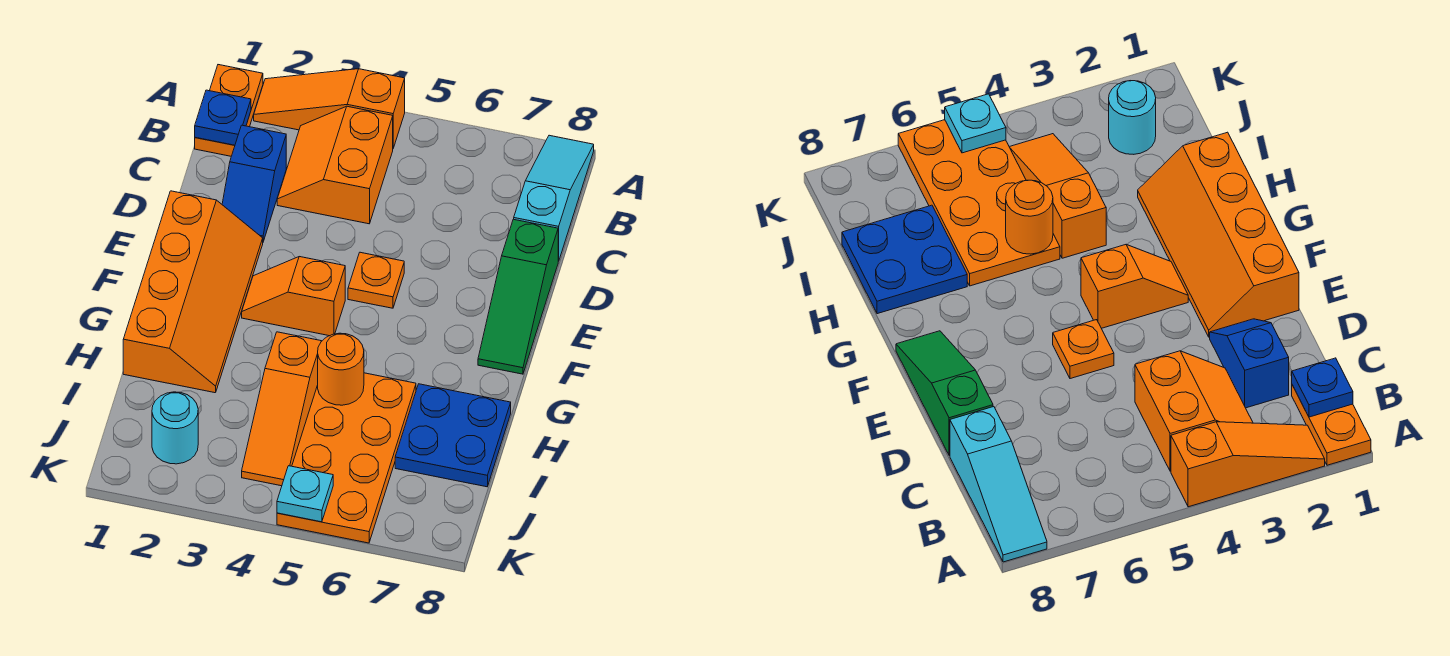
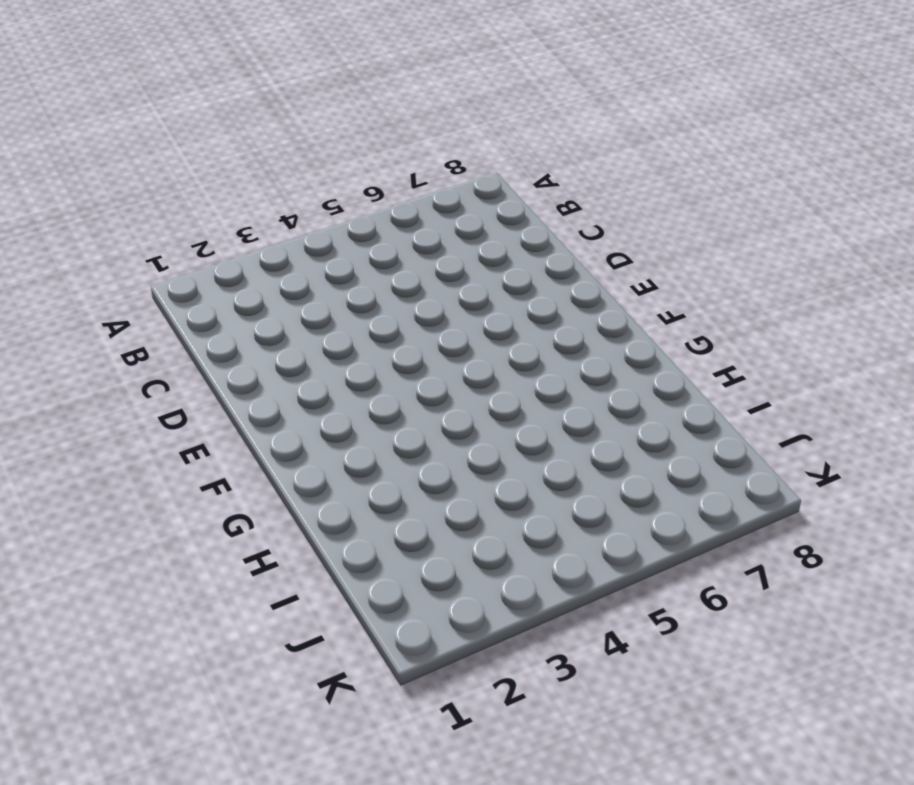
none -> orange 1x2 plate [195,65,263,156]
none -> orange 1x3 slope [254,69,405,148]
none -> cyan 1x3 slope [514,135,594,261]

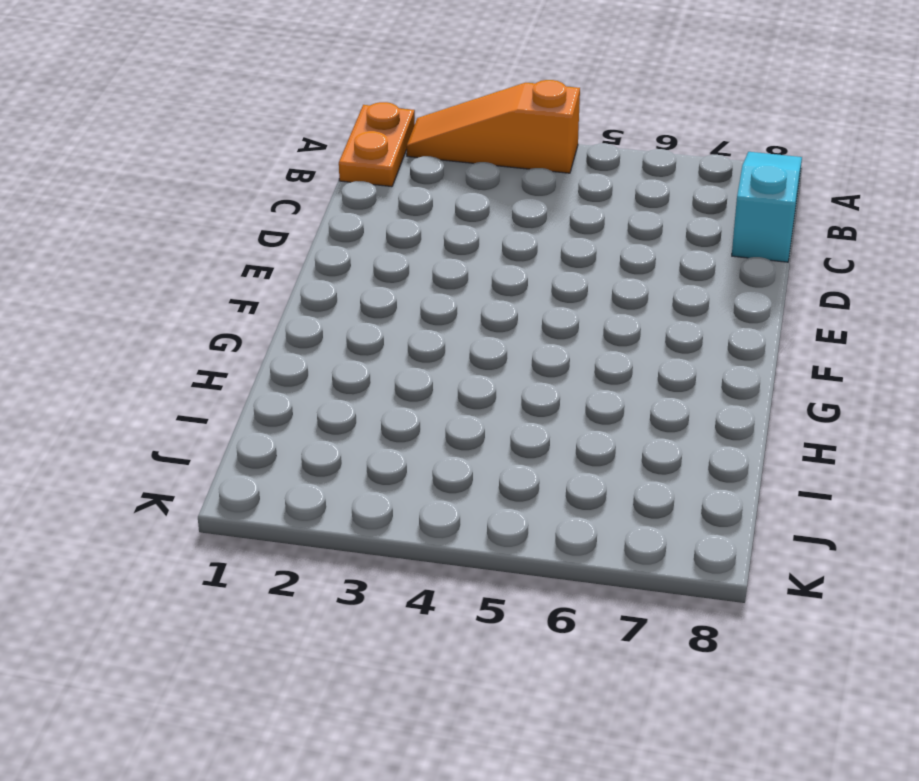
none -> orange 2x2 slope [277,106,393,224]
none -> blue 1x2 slope [222,125,286,241]
none -> green 1x3 slope [478,219,558,374]

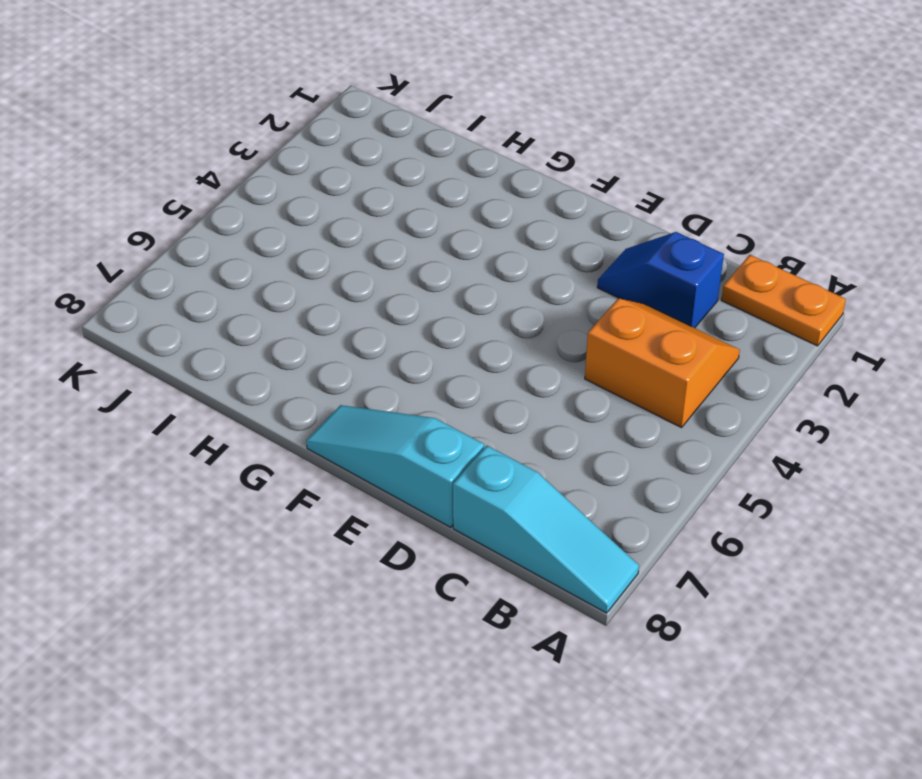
cyan 1x3 slope [306,405,484,527] -> green 1x3 slope [478,219,558,374]
none -> orange 1x3 slope [254,69,405,148]
none -> orange 2x4 slope [123,191,263,393]
none -> orange 1x1 plate [348,252,404,308]

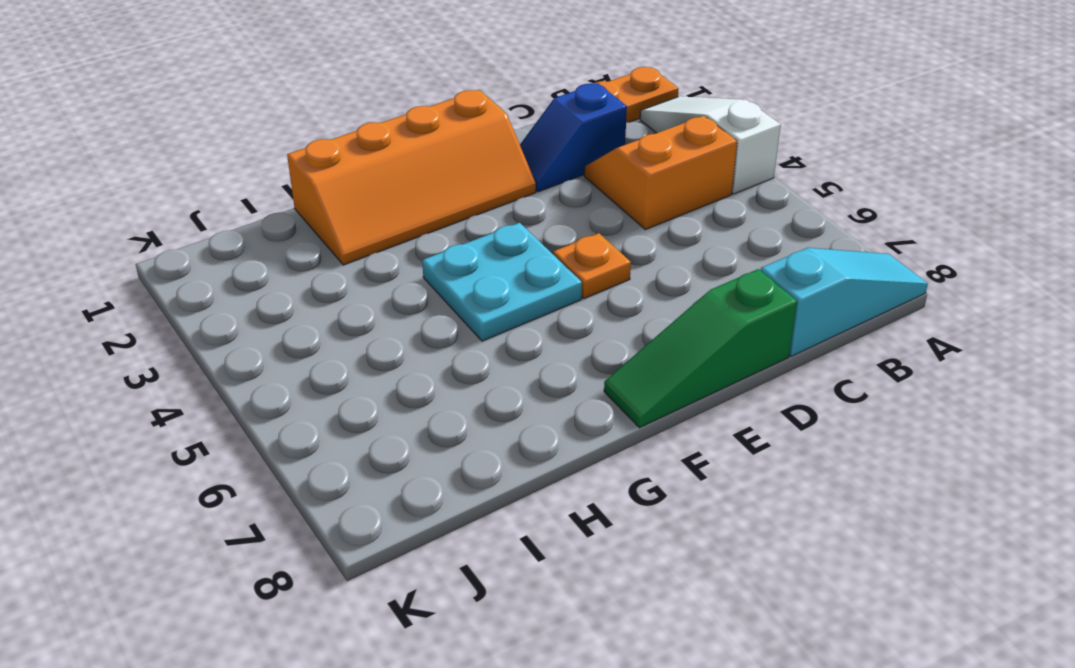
white 1x3 slope [640,96,781,194] -> orange 1x3 slope [254,69,405,148]
cyan 2x2 plate [422,223,582,341] -> orange 1x2 slope [242,257,345,336]
none -> orange 1x3 slope [242,332,321,486]
none -> orange 2x4 plate [277,373,416,543]
none -> blue 2x2 plate [395,384,511,487]

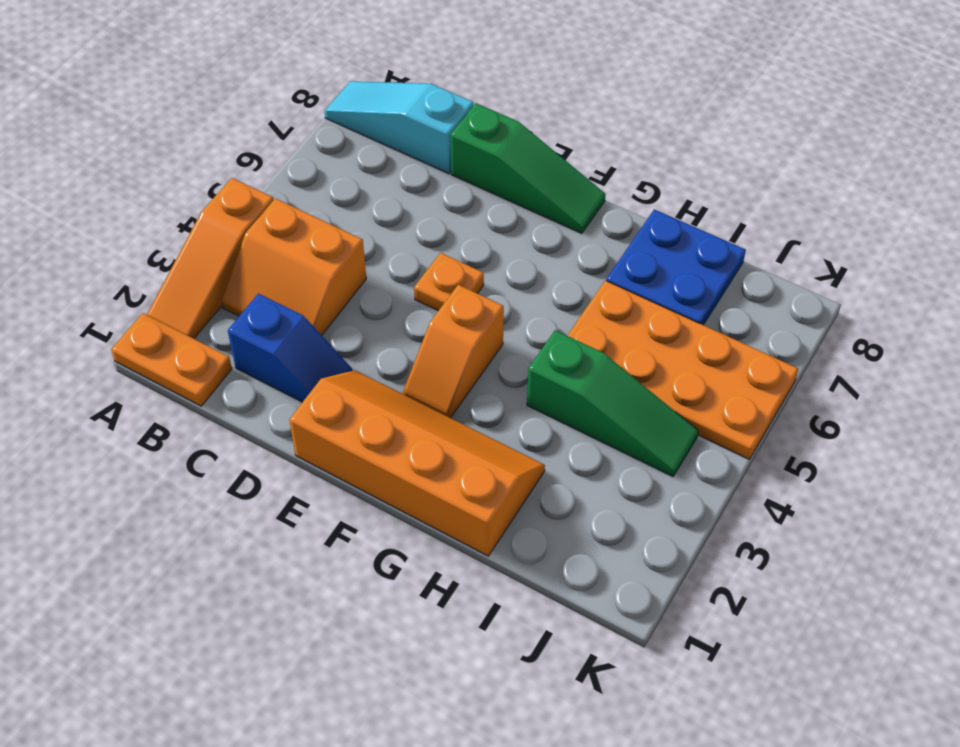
green 1x3 slope [527,330,698,477] -> orange 1x3 slope [242,332,321,486]
none -> cyan 1x1 round brick [152,392,198,464]
none -> blue 1x1 plate [195,90,251,145]
none -> orange 1x1 round brick [318,333,364,405]

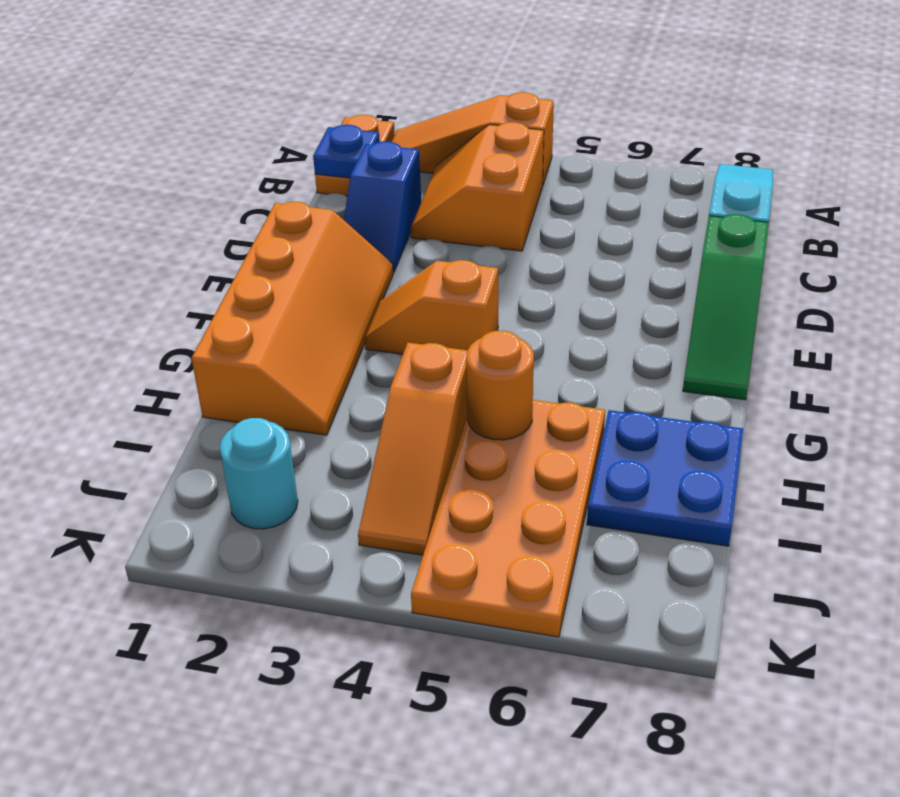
none -> orange 1x1 plate [348,252,404,308]
none -> cyan 1x1 plate [277,466,333,522]

